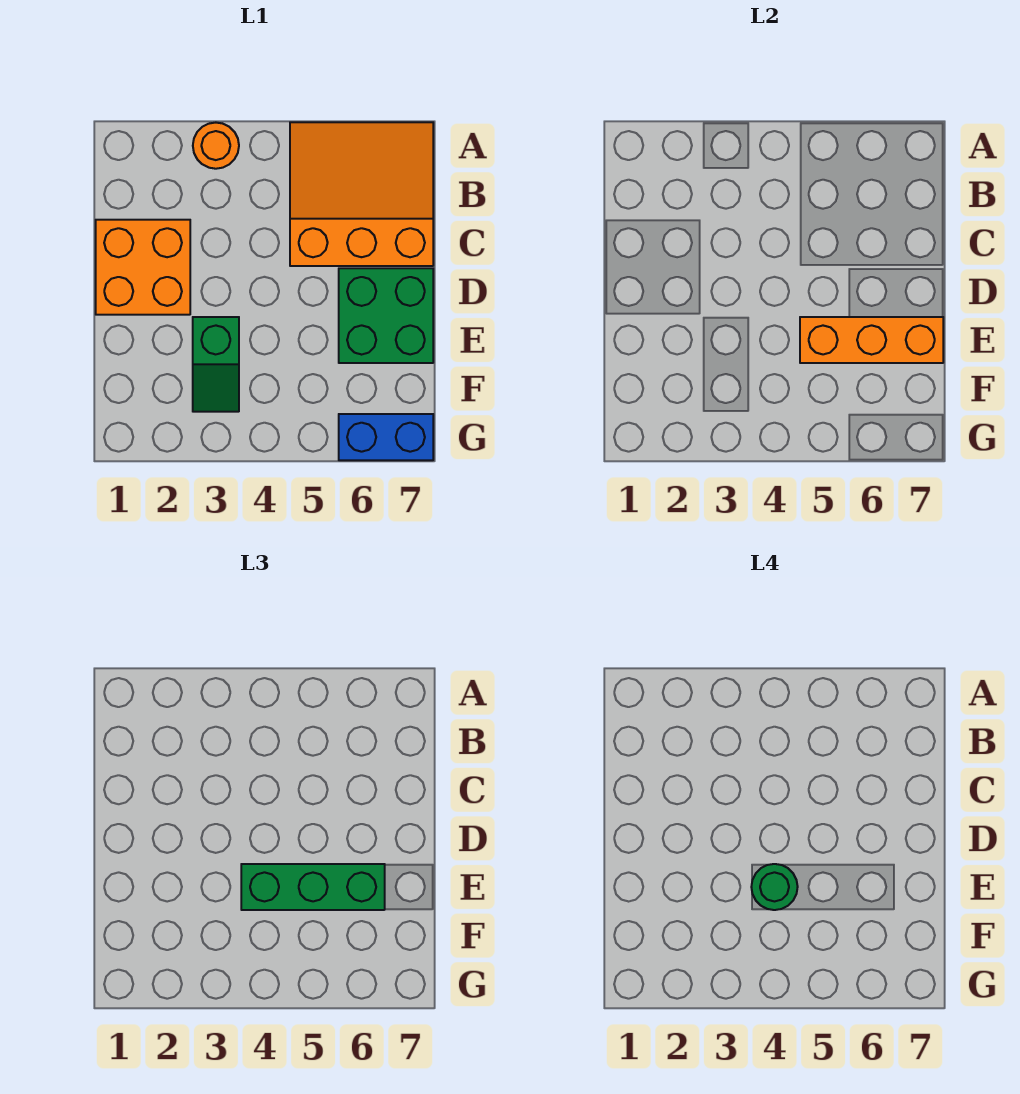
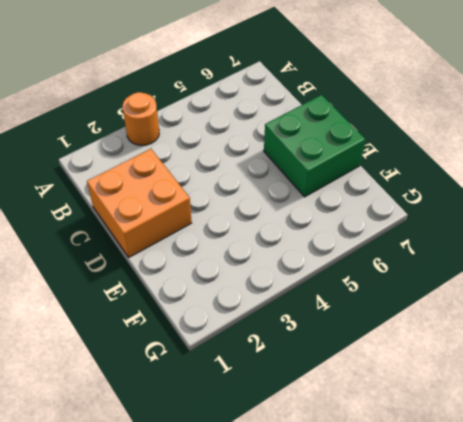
none -> orange 3x3 slope [290,122,433,266]
none -> green 1x2 slope [193,317,239,412]

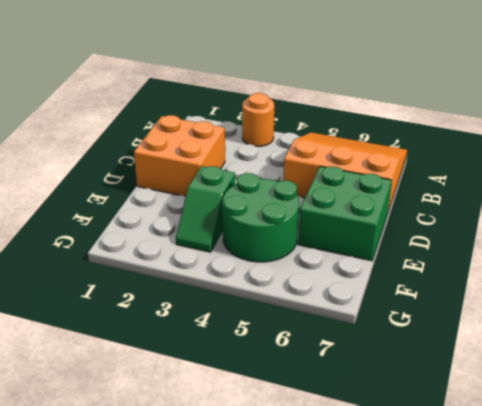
green 2x2 round brick [222,173,299,262] -> none
none -> blue 1x2 brick [339,414,433,460]
none -> orange 1x3 brick [800,317,943,363]

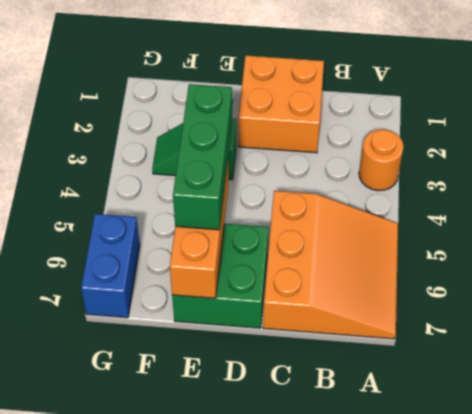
none -> green 1x1 round brick [751,864,798,910]

